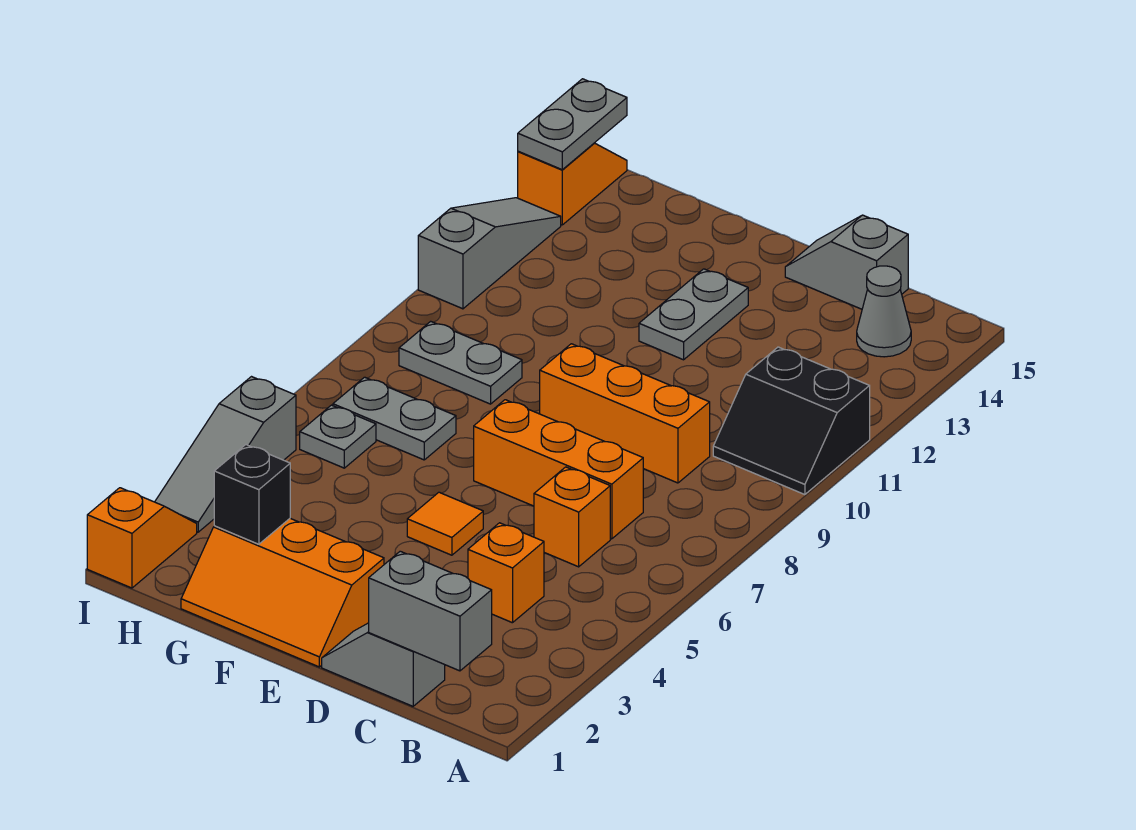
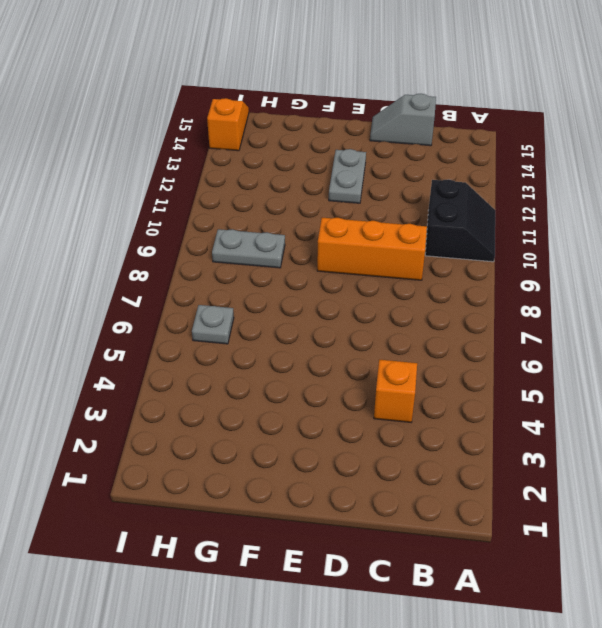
black 2x2 slope [425,179,495,262] -> black 2x2 slope turned to [713,347,870,495]
none -> grey 1x1 cone [857,266,911,357]
none -> grey 1x2 slope [322,623,445,706]
none -> orange 1x1 brick [534,467,610,567]

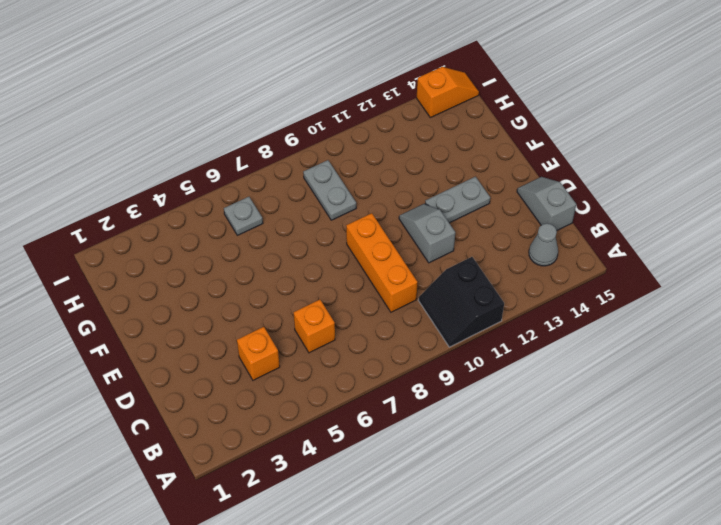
grey 1x2 slope [399,204,455,263] -> grey 1x2 slope moved to [322,623,445,706]
none -> orange 1x3 brick [474,400,643,539]
none -> orange 2x3 slope [181,518,384,667]
none -> orange 1x1 tile [407,492,483,555]

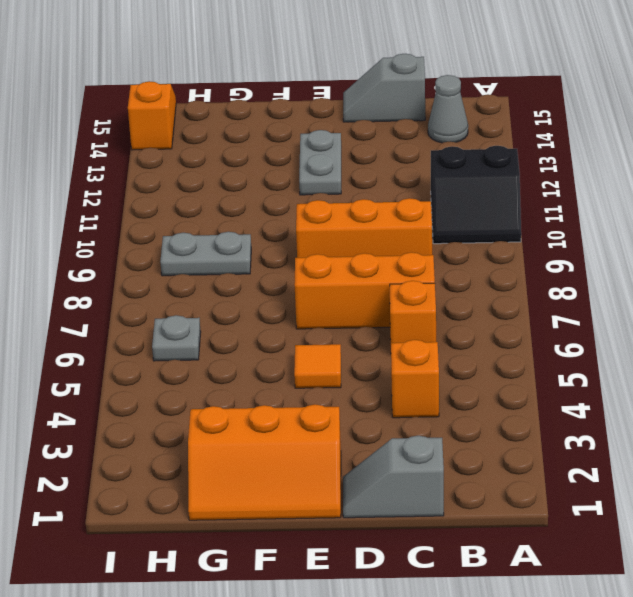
none -> grey 1x2 plate [333,377,456,460]
none -> orange 1x2 slope [87,488,197,588]
none -> grey 1x3 slope [155,377,296,532]

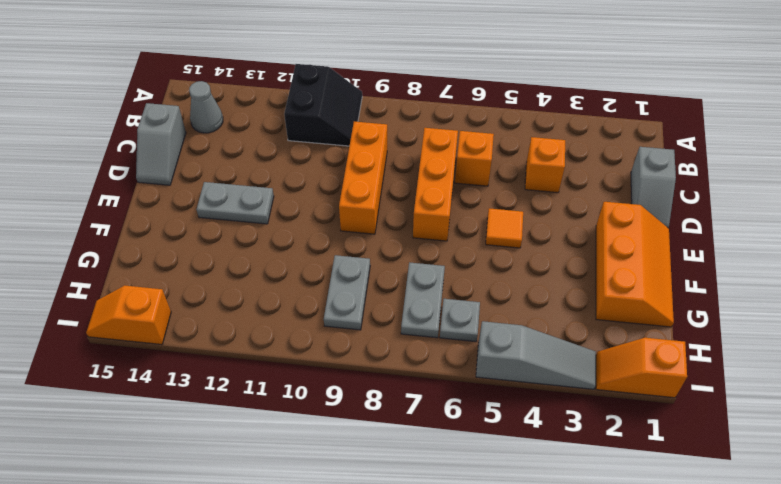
none -> grey 1x3 slope [418,198,561,309]
none -> grey 1x2 brick [369,551,492,671]
none -> black 1x1 brick [214,445,290,544]

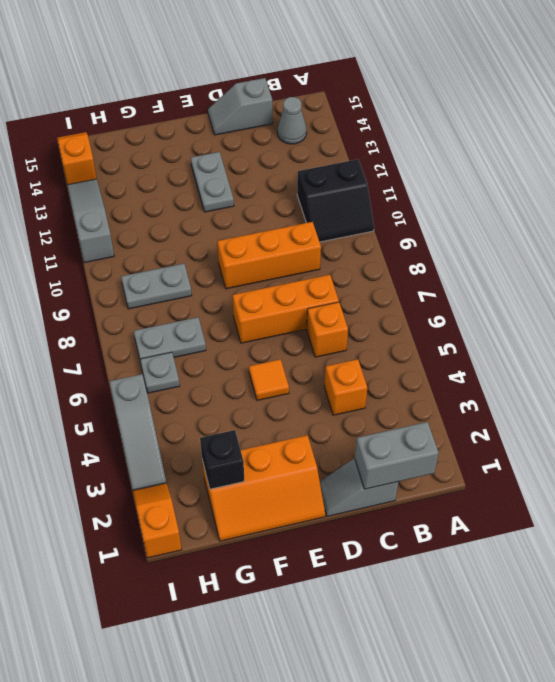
none -> grey 1x2 plate [518,79,627,170]

